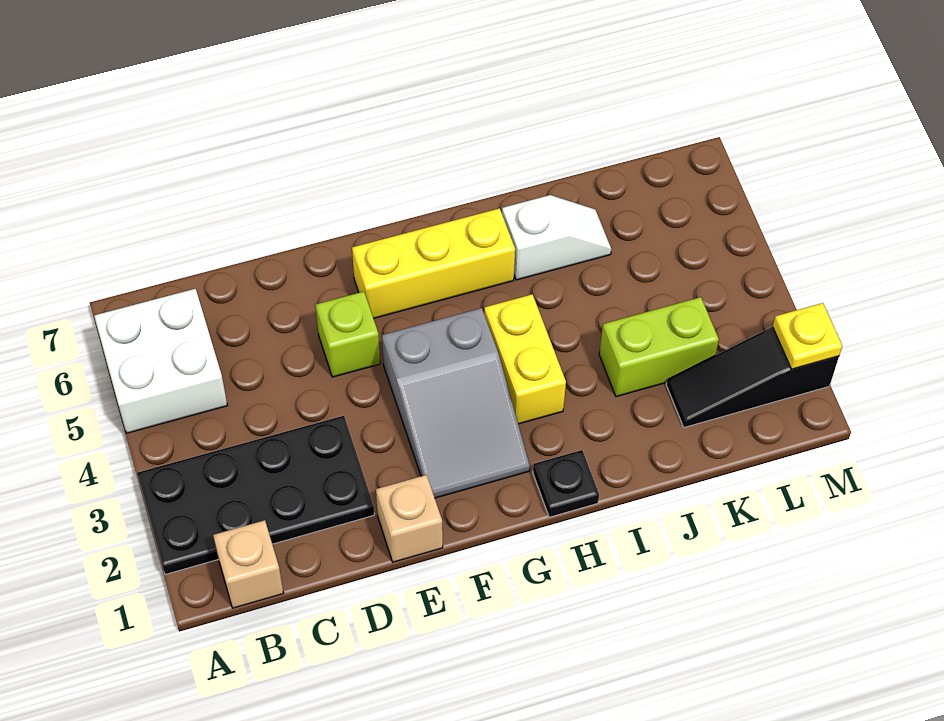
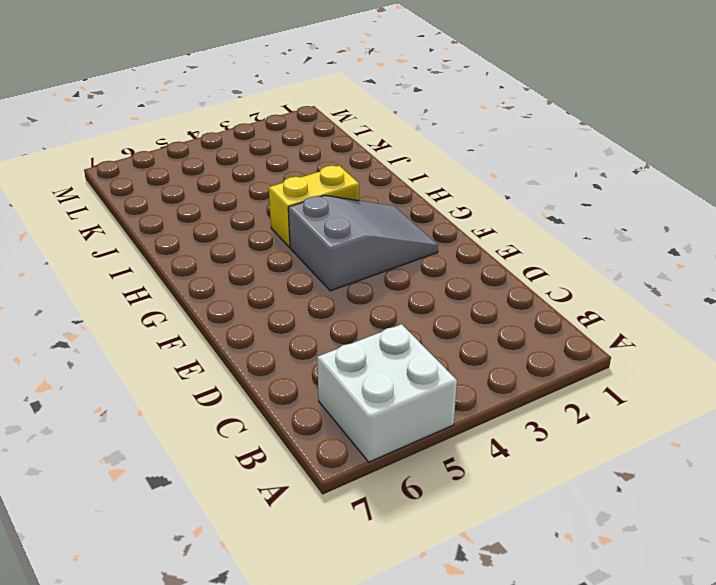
none -> black 2x4 plate [137,416,374,574]
none -> tan 1x1 brick [213,520,283,608]
none -> tan 1x1 brick [376,475,443,562]

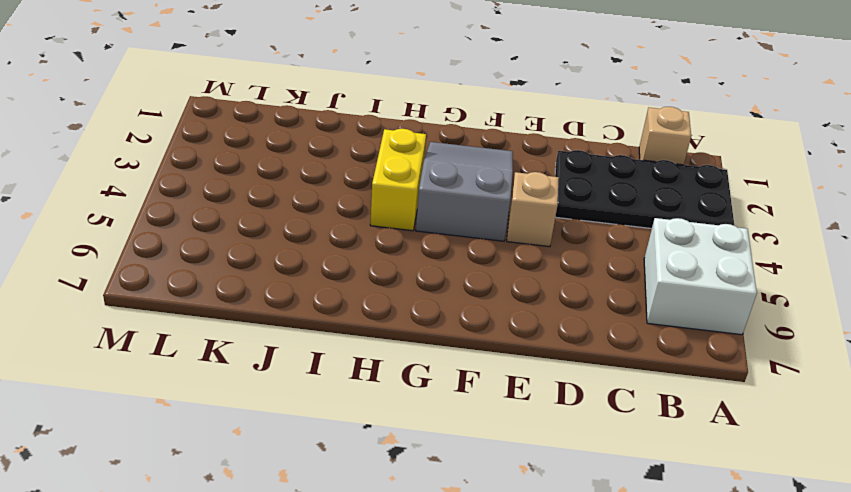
tan 1x1 brick [507,172,559,247] -> tan 1x1 brick moved to [376,475,443,562]
none -> lime 1x1 brick [315,292,380,377]
none -> yellow 1x3 brick [352,208,515,318]
none -> black 1x1 plate [533,450,599,517]

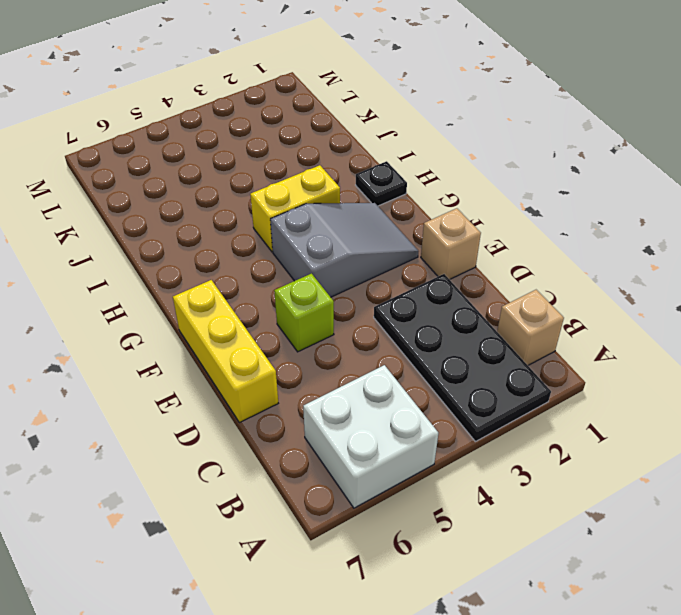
yellow 1x3 brick [173,280,278,423] -> yellow 1x3 brick moved to [352,208,515,318]
none -> white 1x2 slope [502,195,611,280]
none -> lime 1x2 brick [599,297,719,397]
none -> black 1x3 slope [666,327,839,427]

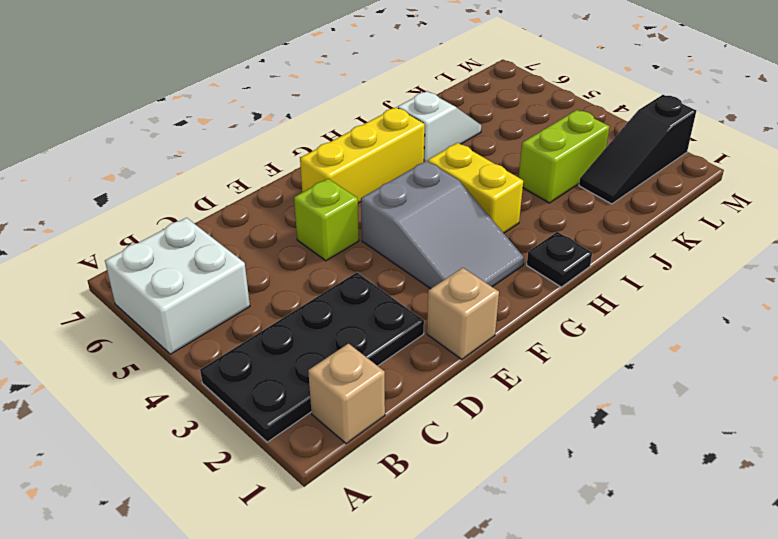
none -> yellow 1x1 plate [773,303,842,369]

